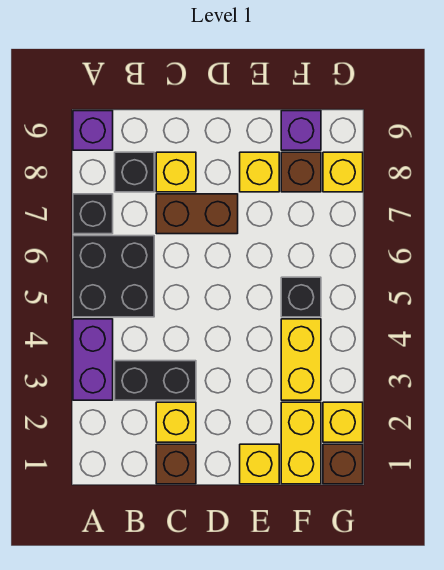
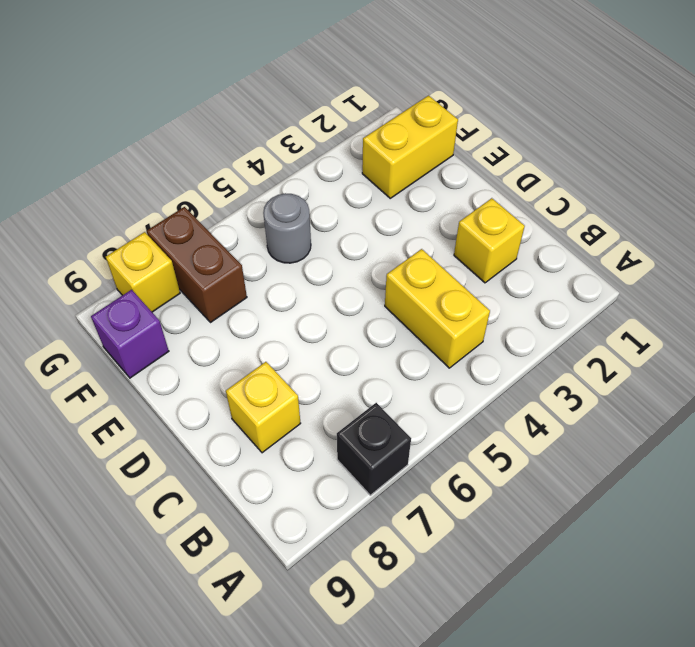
yellow 1x2 brick [385,249,490,368] -> yellow 1x2 brick turned to [281,319,321,400]
grey 1x1 round brick [263,193,311,263] -> black 1x1 brick [281,277,321,317]
brown 1x2 brick [147,207,247,323] -> brown 1x2 brick moved to [156,194,238,234]
none -> purple 1x2 brick [73,319,113,400]
none -> black 2x2 brick [73,236,154,317]
none -> purple 1x1 brick [73,111,113,150]

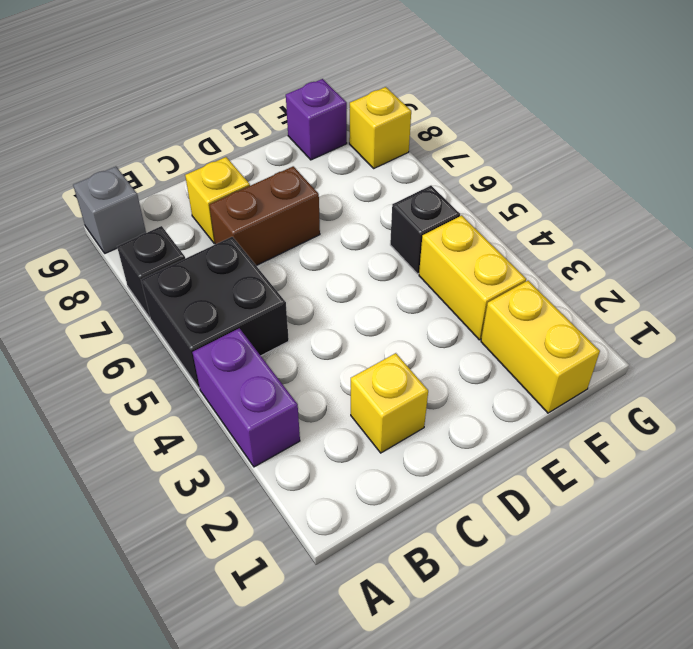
grey 1x1 brick [73,167,146,253] -> purple 1x1 brick [73,111,113,150]
none -> black 1x2 brick [115,361,196,400]
none -> black 1x1 brick [115,152,154,192]
none -> brown 1x1 brick [156,444,196,484]

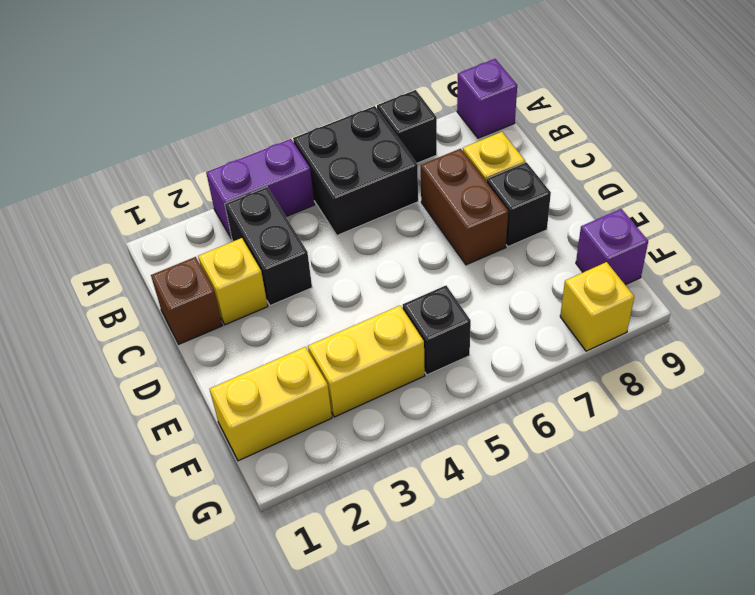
black 1x1 brick [487,162,551,247] -> black 1x1 brick moved to [115,152,154,192]
none -> yellow 1x1 brick [240,444,279,484]
none -> yellow 1x1 brick [240,152,279,192]
none -> brown 1x1 brick [281,152,321,192]

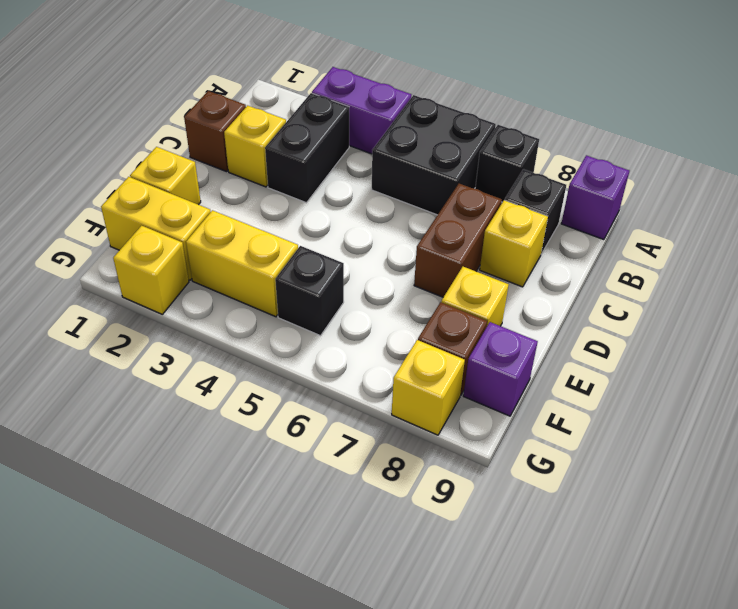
none -> brown 1x1 brick [323,444,363,484]

